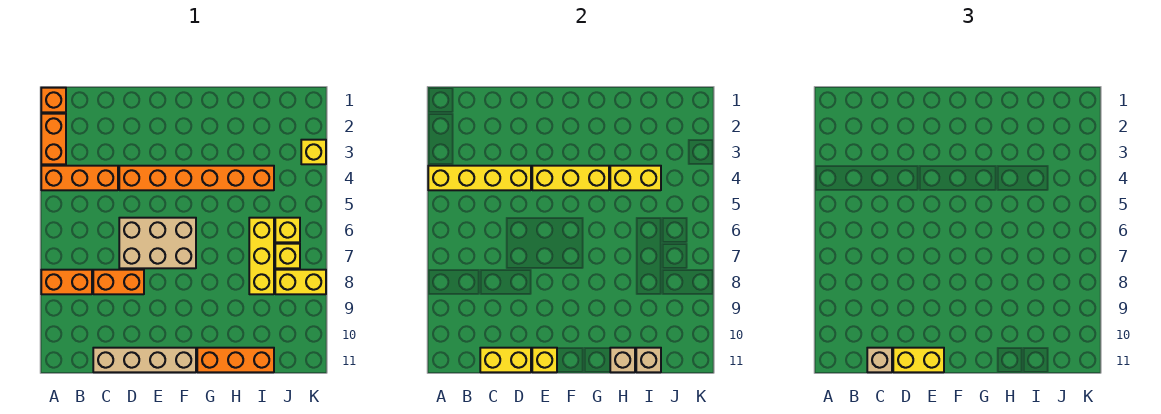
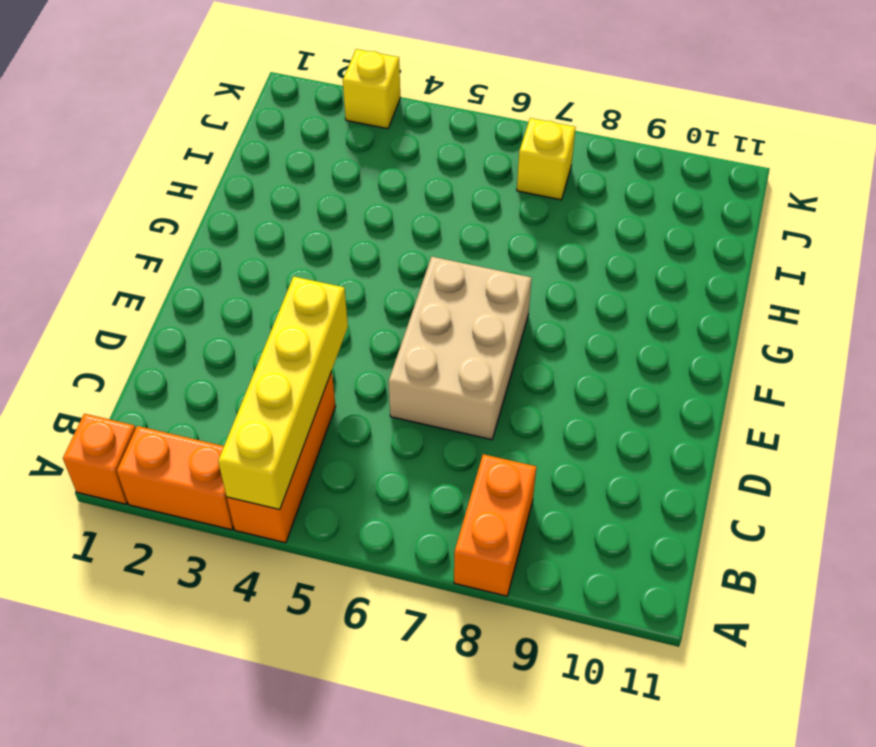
none -> orange 1x2 brick [93,270,144,294]
none -> tan 1x4 brick [93,348,196,372]
none -> orange 1x6 brick [119,166,274,190]

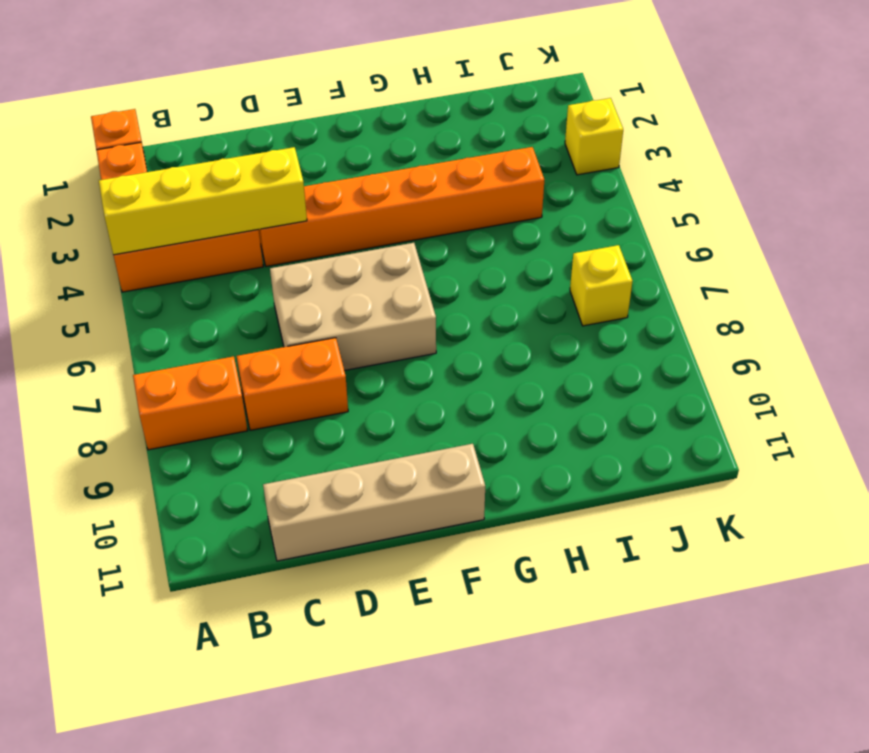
none -> orange 1x3 brick [197,348,274,372]
none -> yellow 1x3 brick [249,218,274,294]
none -> yellow 1x1 brick [275,218,300,242]

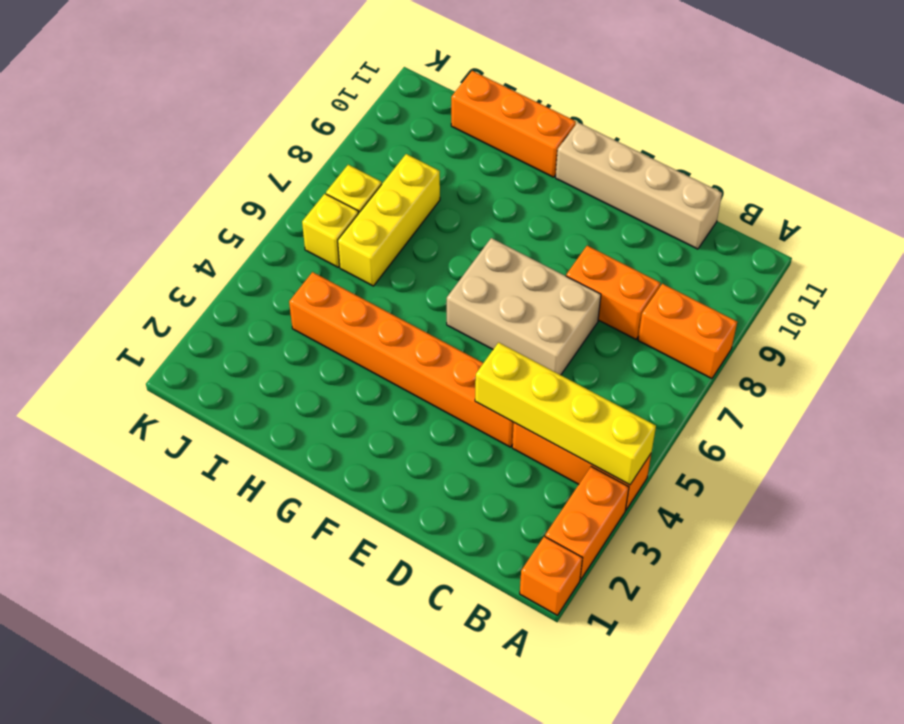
none -> yellow 1x2 brick [275,270,326,294]
none -> yellow 1x1 brick [301,140,326,164]
none -> yellow 1x2 brick [480,348,531,372]

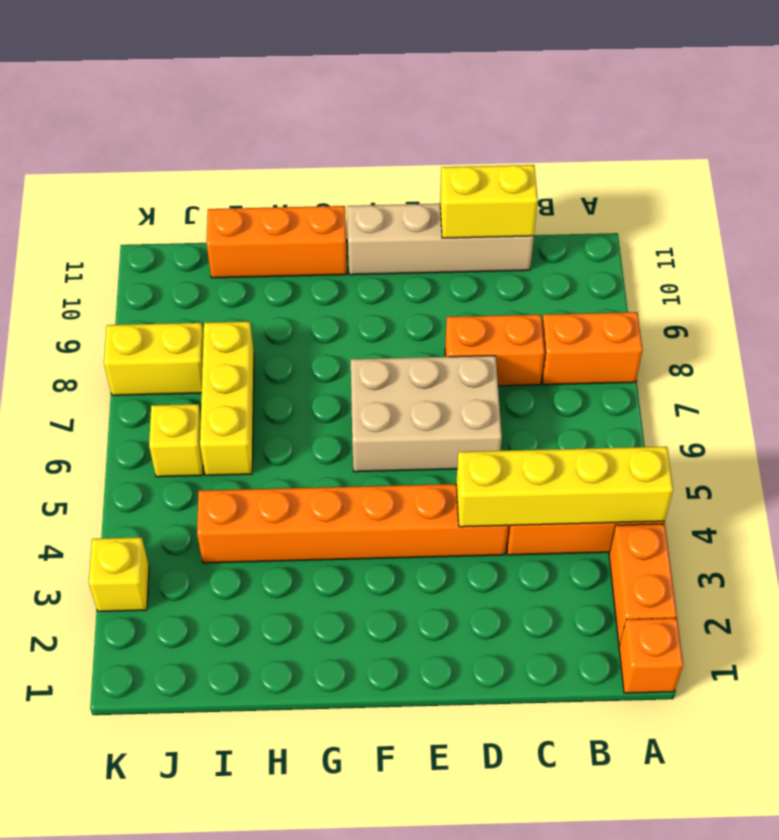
none -> yellow 1x1 brick [275,244,300,268]
none -> yellow 1x3 brick [532,166,609,190]
none -> yellow 1x1 brick [532,348,557,372]

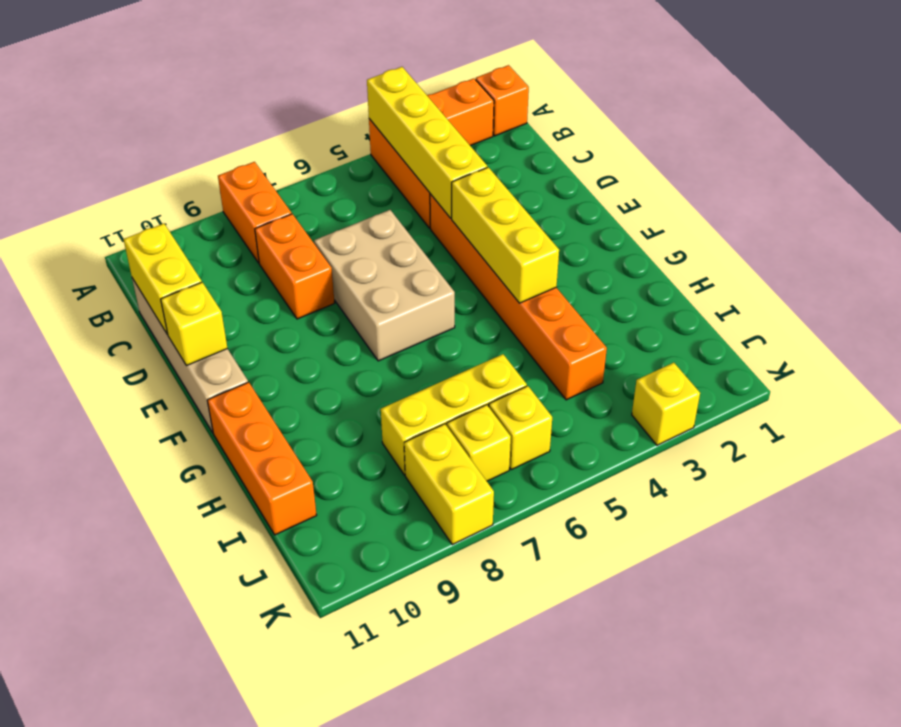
none -> yellow 1x2 brick [610,166,661,190]
none -> tan 1x1 brick [610,348,635,372]
none -> tan 1x1 brick [636,348,661,372]

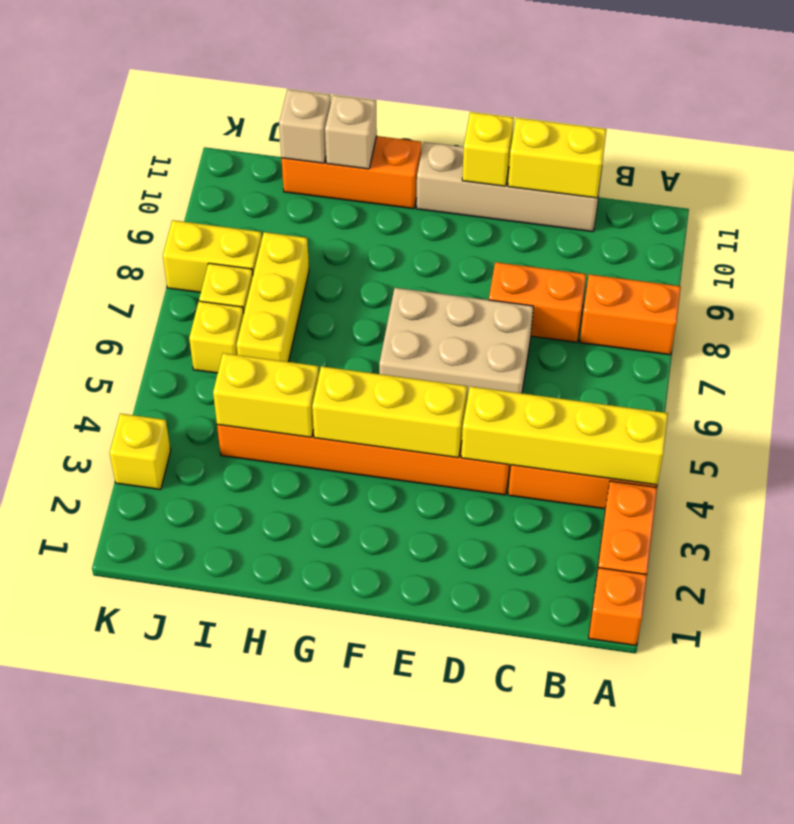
none -> tan 1x1 brick [867,348,892,372]
none -> yellow 1x2 brick [893,348,944,372]

